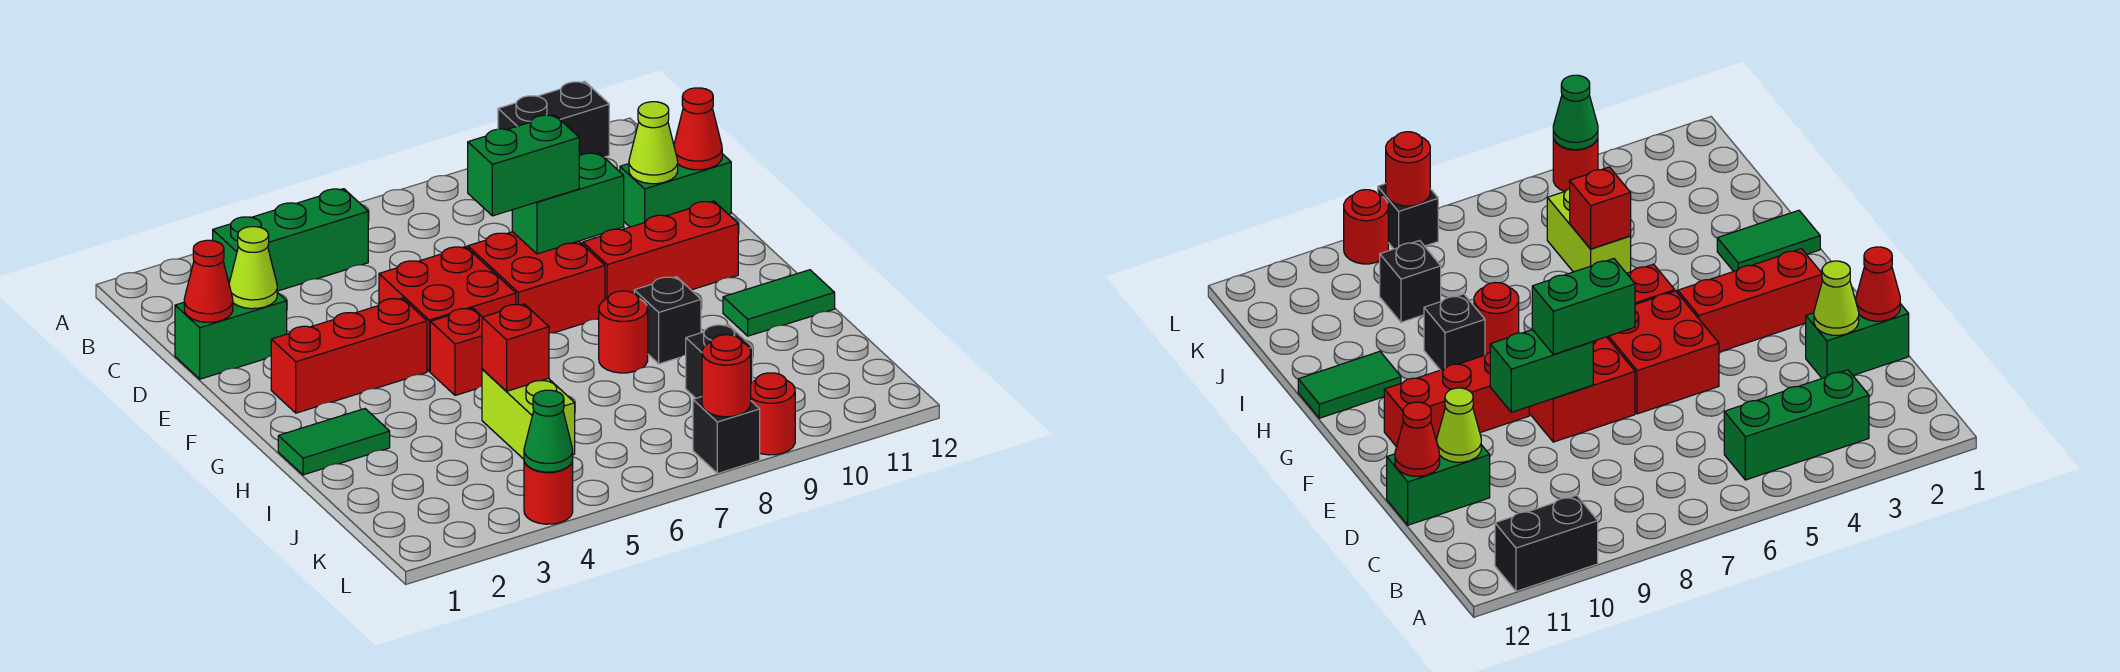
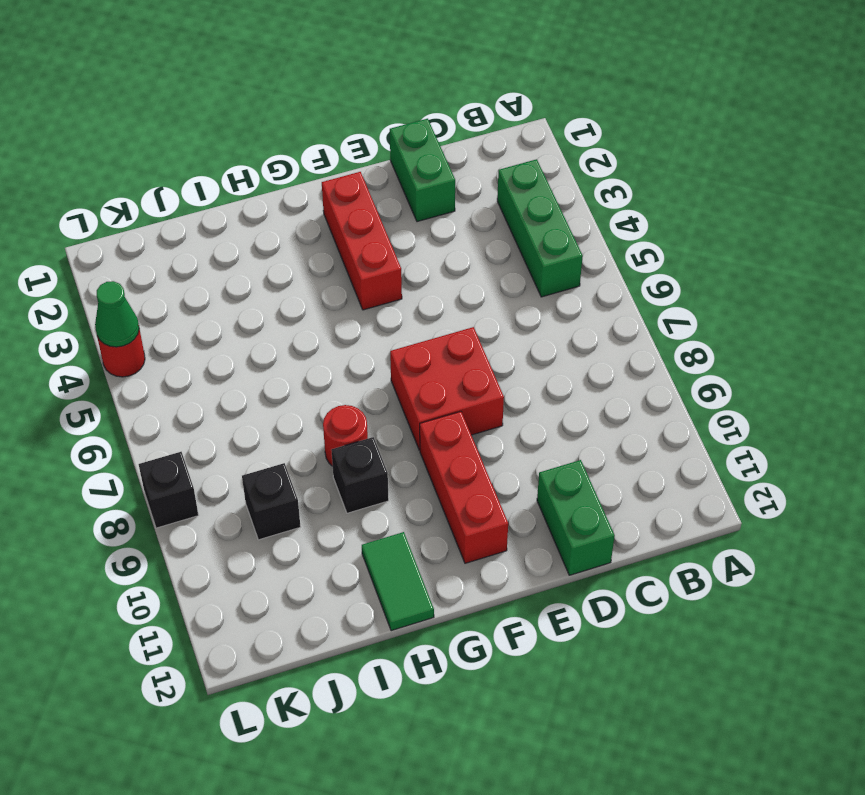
none -> black 1x2 brick [498,81,609,157]
none -> red 2x2 brick [379,247,516,372]
none -> red 1x1 brick [430,308,482,395]

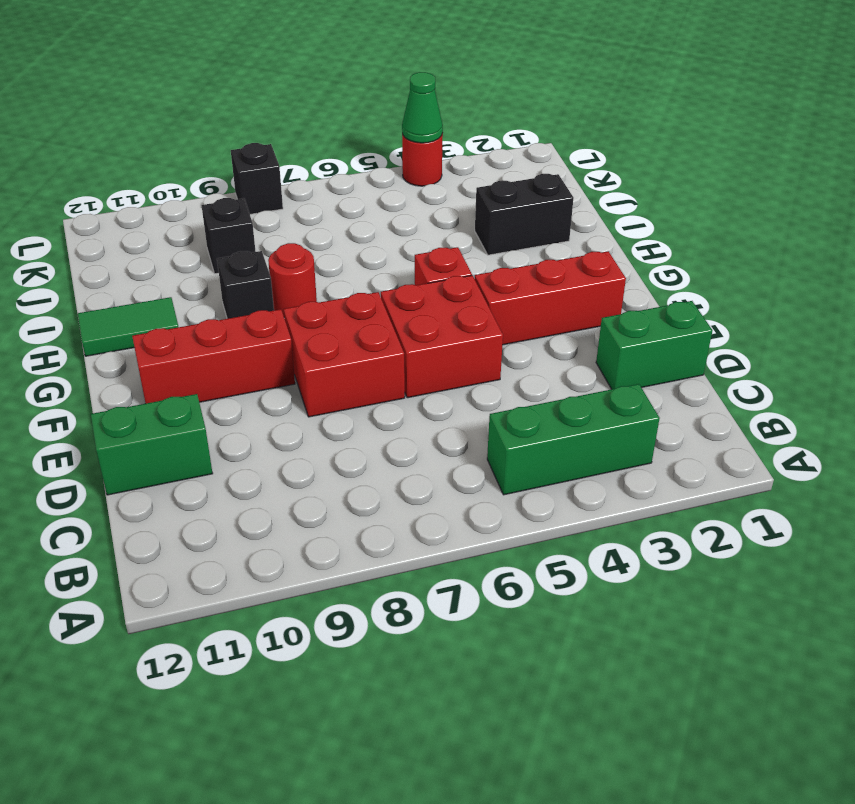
black 1x2 brick [475,174,574,255] -> black 1x2 brick moved to [498,81,609,157]
none -> green 1x2 tile [278,409,390,475]
none -> lime 1x2 brick [482,369,575,459]
none -> red 1x1 round brick [751,373,795,455]

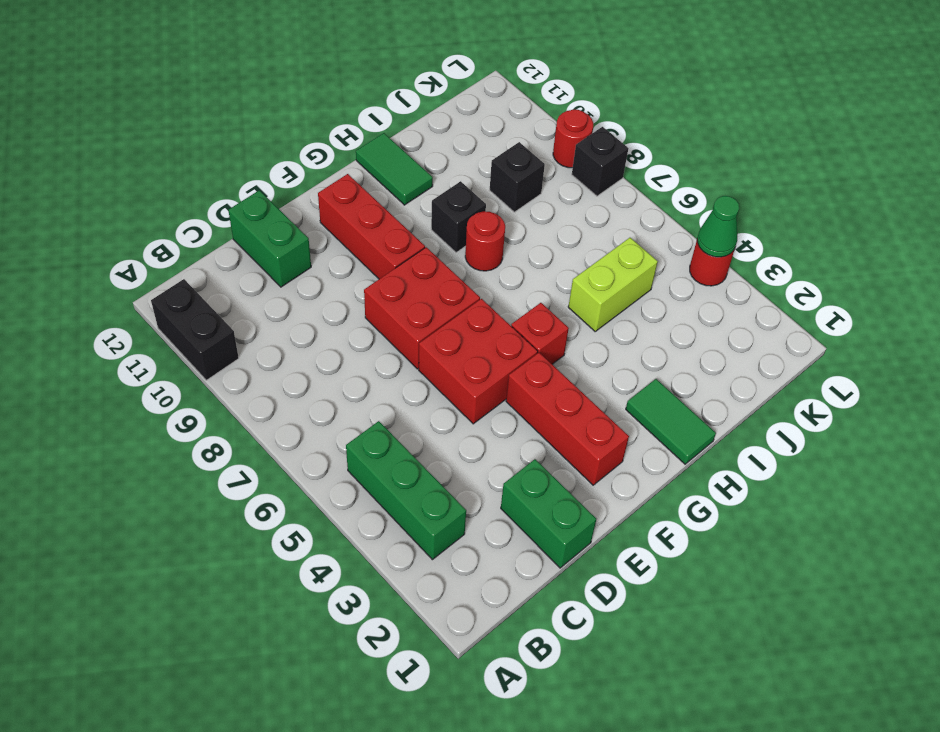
none -> red 1x1 cone [184,240,233,322]
none -> lime 1x1 cone [229,227,277,309]
none -> lime 1x1 cone [629,102,678,184]

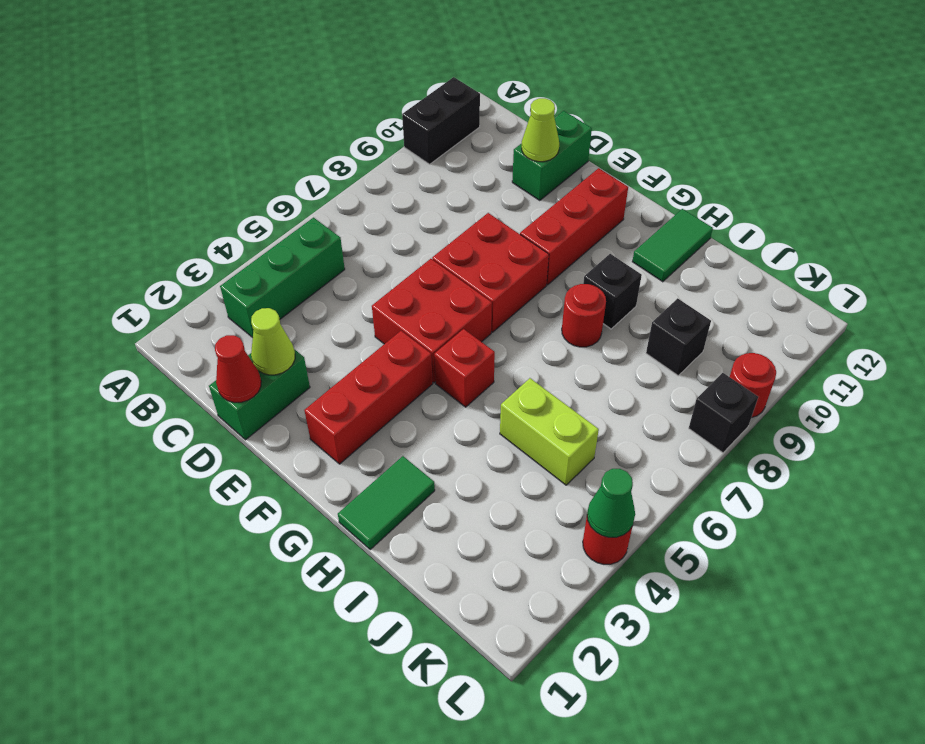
none -> red 1x1 cone [674,88,722,170]
none -> green 1x2 brick [512,153,624,254]
none -> red 1x1 brick [482,304,549,391]

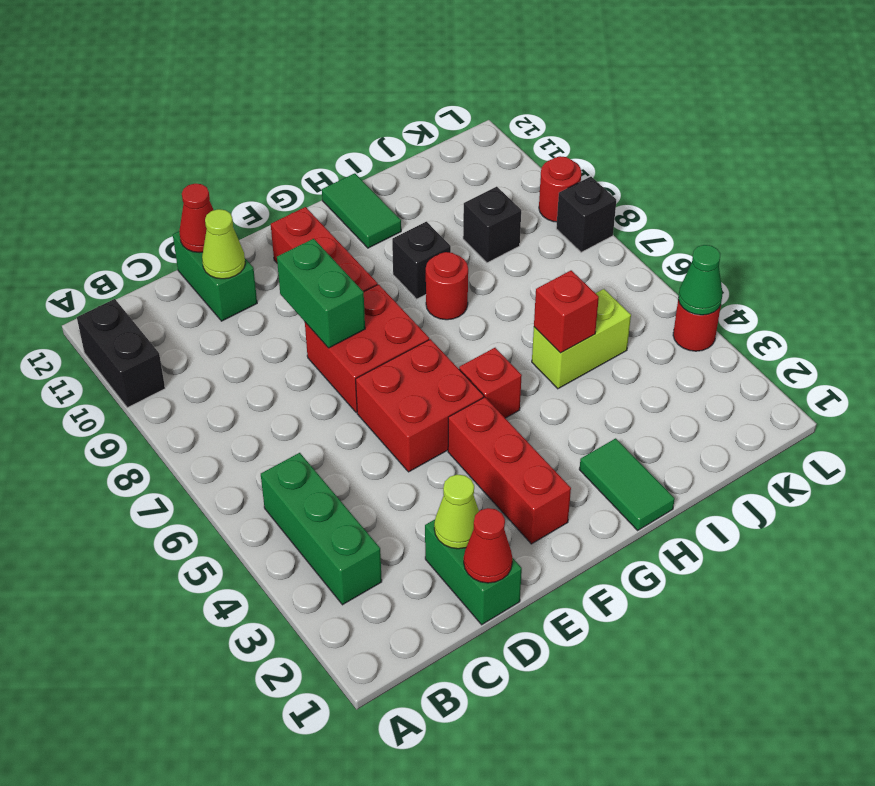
none -> red 1x1 round brick [702,335,751,417]
none -> green 1x2 brick [468,115,579,216]

